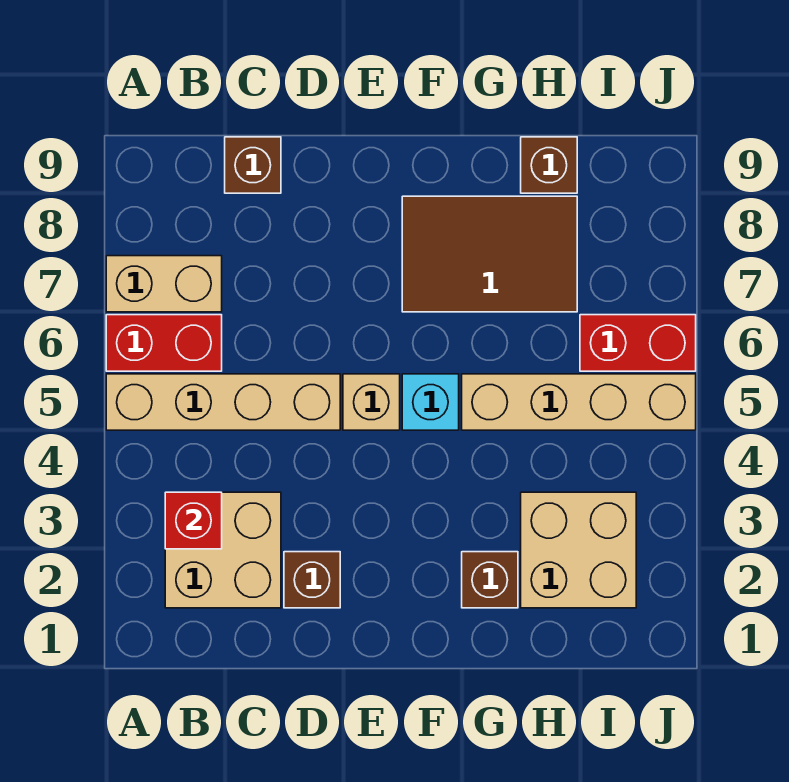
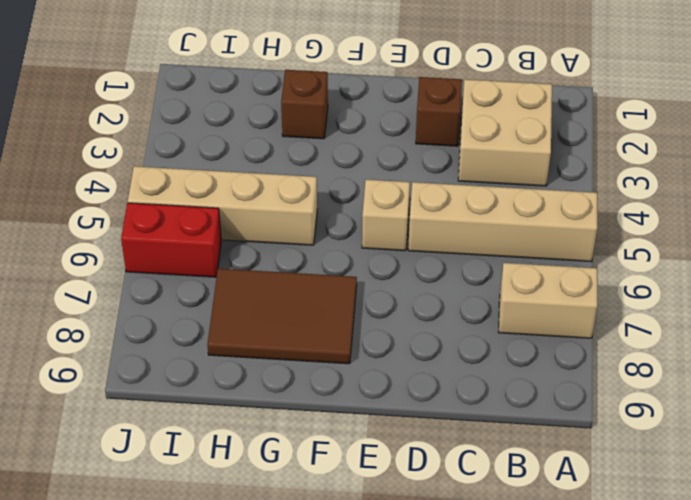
none -> red 1x2 brick [106,315,222,371]
none -> brown 1x1 brick [225,137,281,193]
none -> cyan 1x1 brick [402,374,459,430]

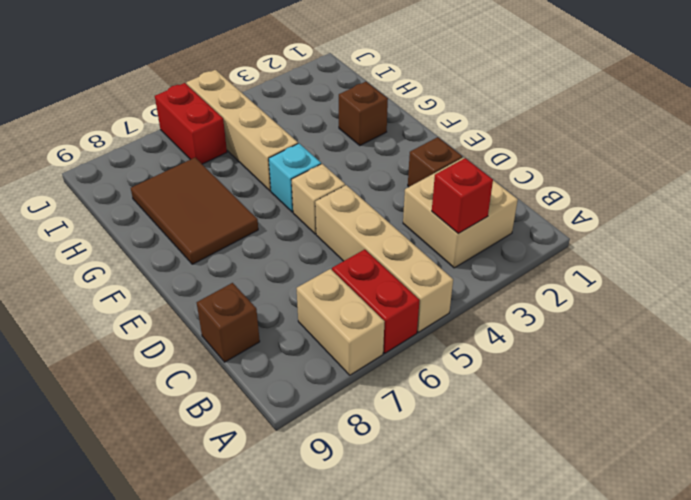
none -> tan 2x2 brick [521,492,636,608]
none -> brown 1x1 brick [521,137,577,193]

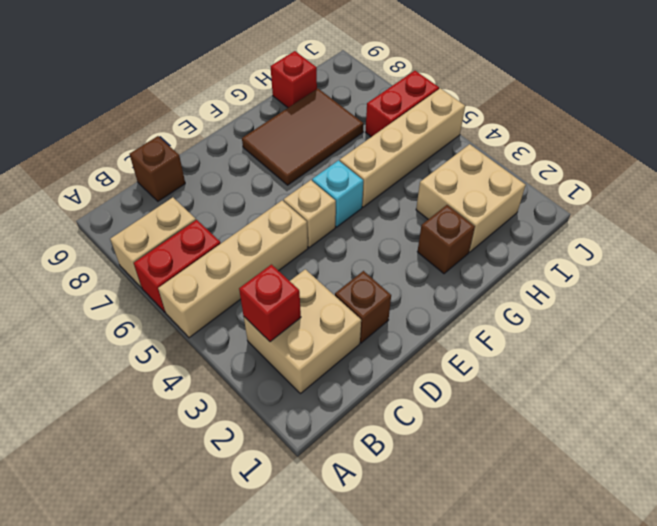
red 1x1 brick [270,51,317,108] -> brown 1x1 brick [521,137,577,193]

